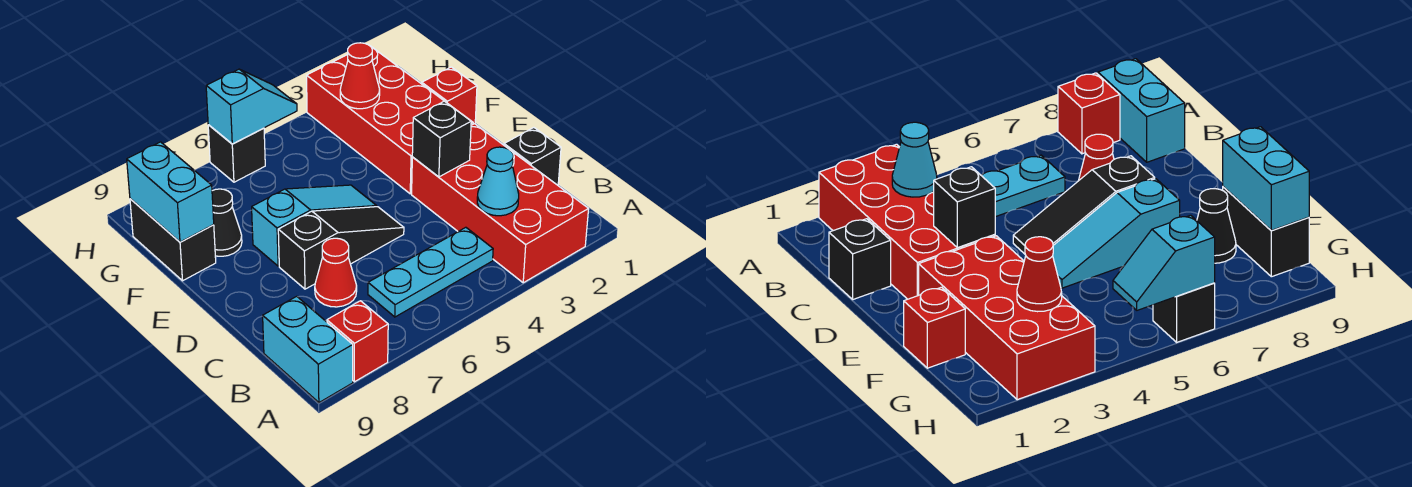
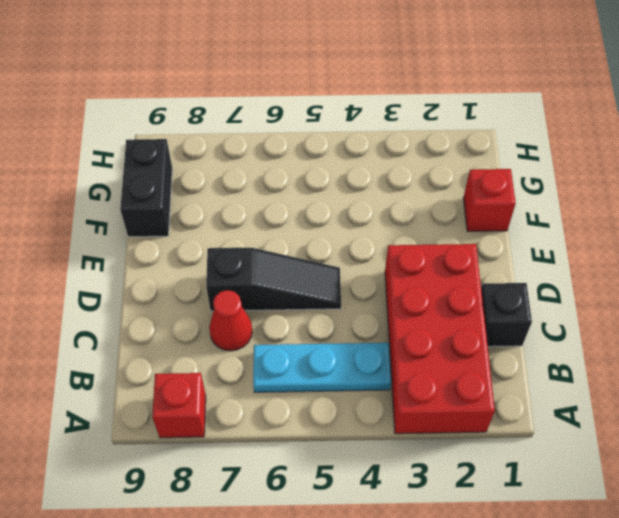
none -> cyan 1x2 brick [263,296,353,402]
none -> red 2x4 brick [307,45,473,194]
none -> cyan 1x3 slope [252,185,377,266]

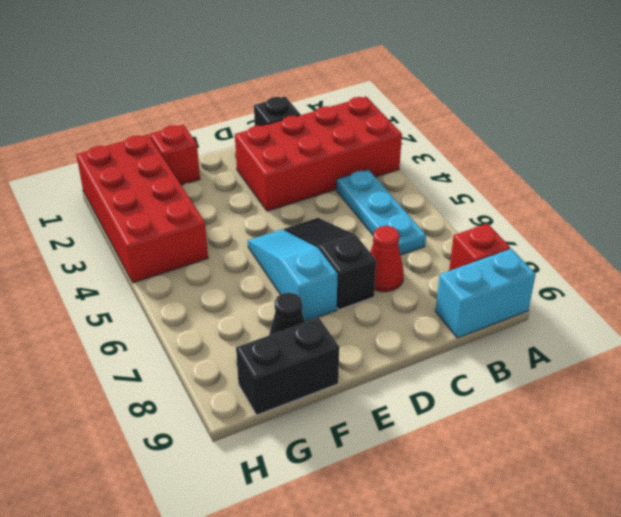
red 2x4 brick [76,135,208,283] -> red 2x4 brick turned to [307,45,473,194]
none -> black 1x1 brick [208,125,265,182]
none -> cyan 1x1 cone [477,147,519,216]
none -> black 1x1 brick [412,101,471,177]

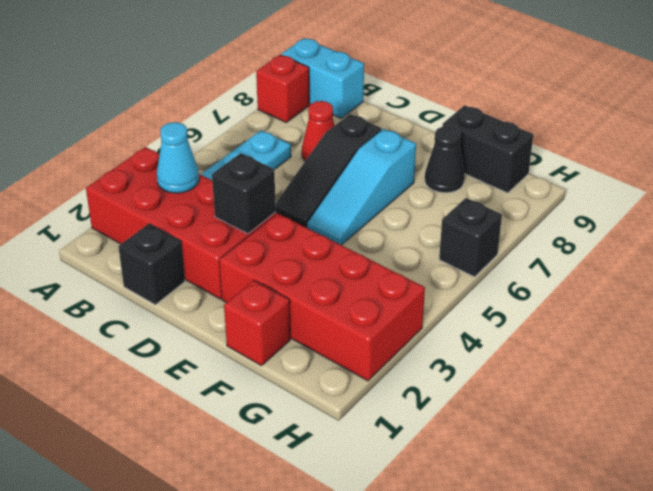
none -> cyan 1x2 brick [127,142,214,242]
none -> red 1x1 cone [340,43,380,109]
none -> cyan 1x2 slope [206,69,297,144]

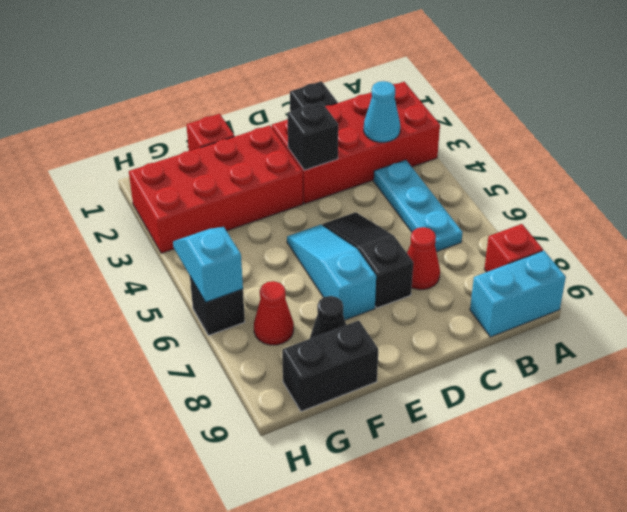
red 1x1 cone [254,281,294,345] -> red 1x1 cone moved to [340,43,380,109]
none -> cyan 1x2 brick [127,142,214,242]

